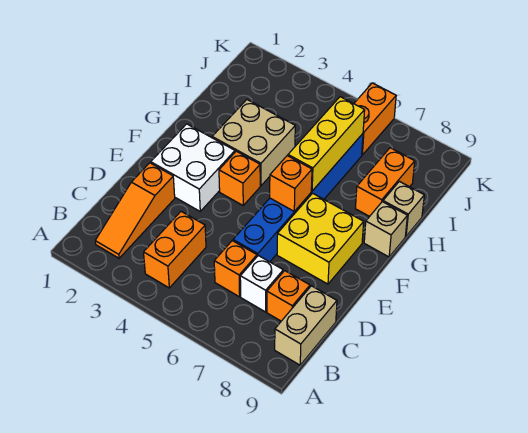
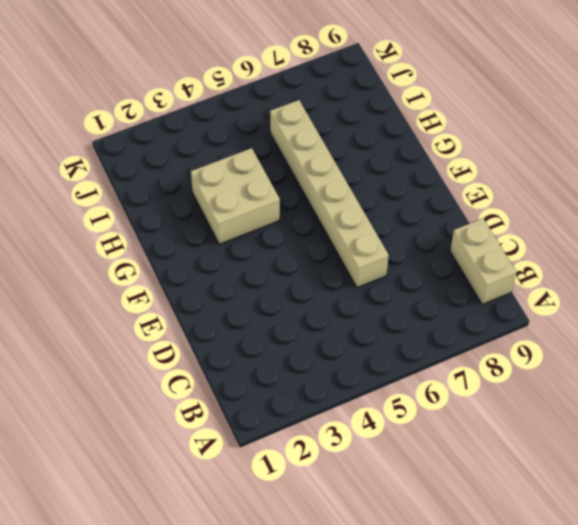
tan 1x6 brick [270,100,389,288] -> blue 1x6 brick [233,134,363,262]
none -> orange 1x3 slope [95,163,175,258]
none -> orange 1x2 brick [144,212,206,288]
none -> orange 1x1 brick [214,241,257,297]

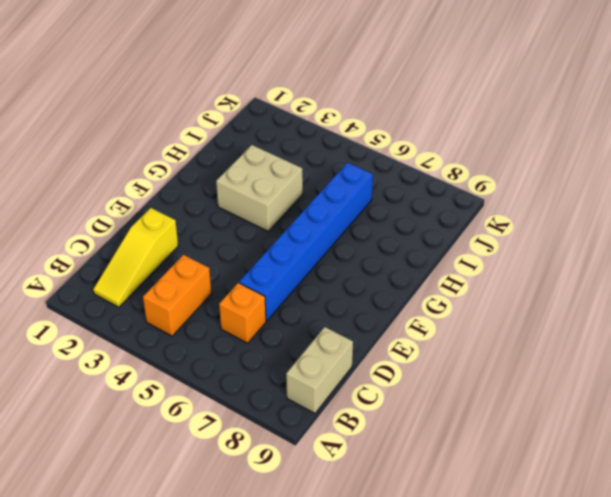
yellow 1x3 slope [93,208,178,307] -> orange 1x3 slope [95,163,175,258]
none -> white 1x1 brick [240,256,283,312]
none -> orange 1x1 brick [267,271,310,321]
none -> white 2x2 brick [151,124,235,211]

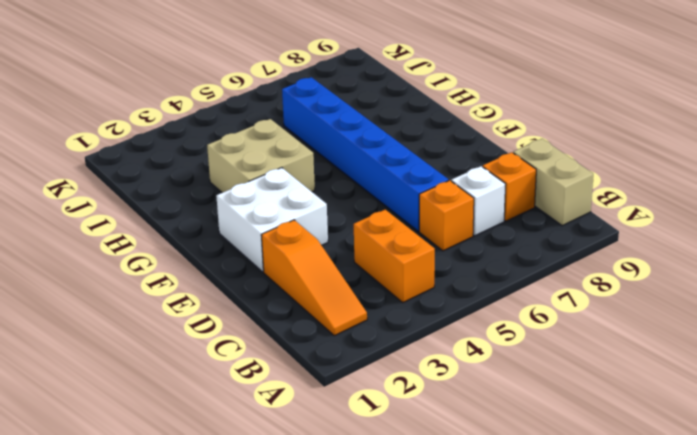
none -> yellow 2x2 brick [277,193,364,284]
none -> orange 1x1 brick [219,151,260,205]
none -> tan 1x1 brick [364,202,407,257]

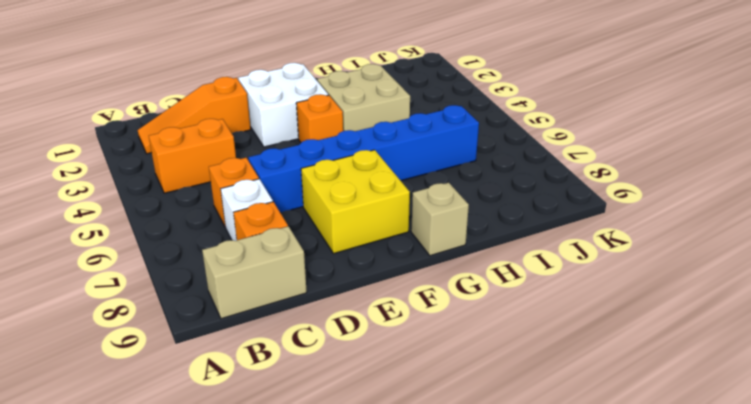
none -> orange 1x2 brick [355,148,415,217]
none -> tan 1x1 brick [383,181,424,236]
none -> orange 1x2 brick [354,83,396,155]

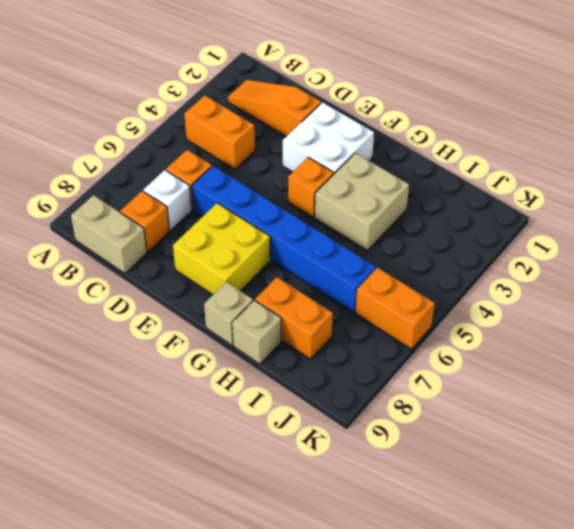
none -> orange 1x1 brick [270,156,312,211]
none -> yellow 1x3 brick [288,97,365,191]

